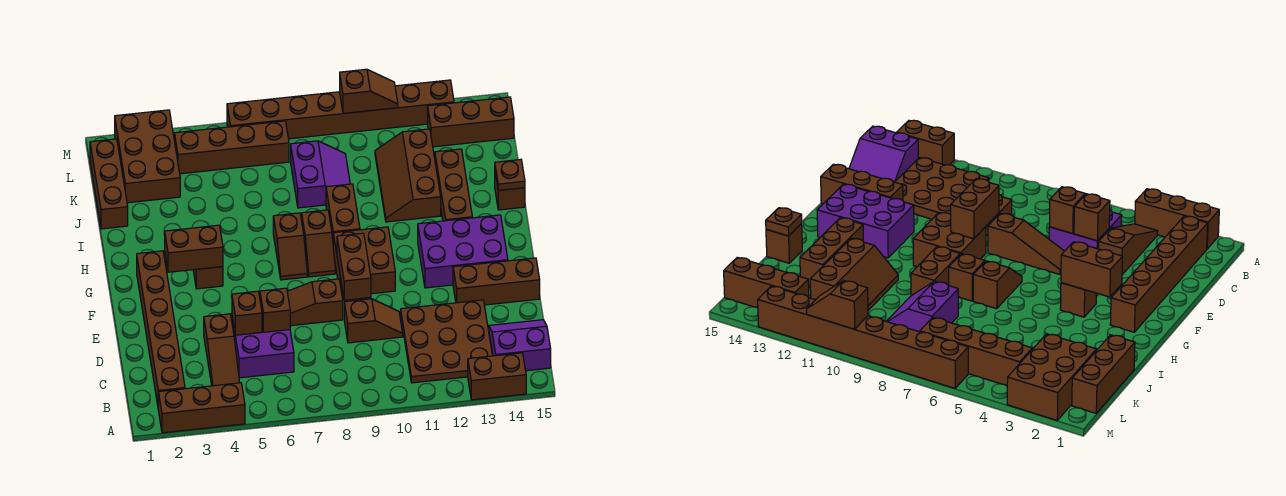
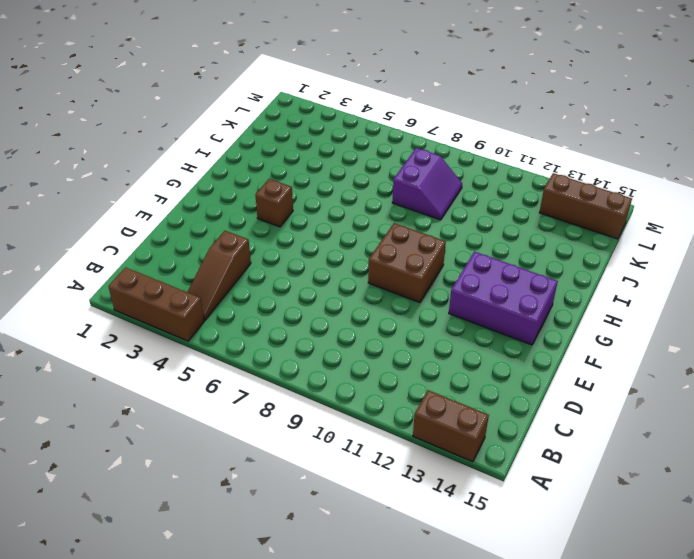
none -> brown 1x6 brick [137,251,185,405]
none -> brown 3x3 plate [401,300,492,383]
none -> purple 2x2 slope [489,320,551,371]
none -> purple 2x2 brick [232,318,294,378]

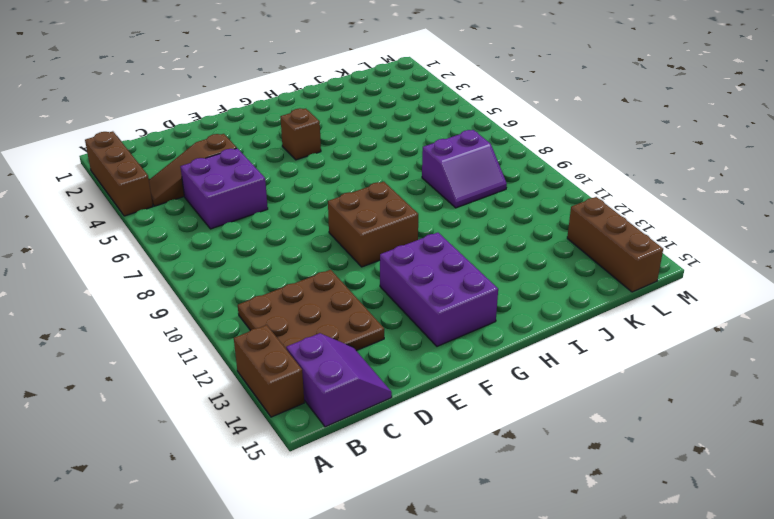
none -> brown 1x6 brick [137,251,185,405]
none -> brown 1x2 slope [344,299,403,343]
none -> brown 1x3 slope [287,279,343,326]
none -> brown 1x3 brick [453,258,540,305]

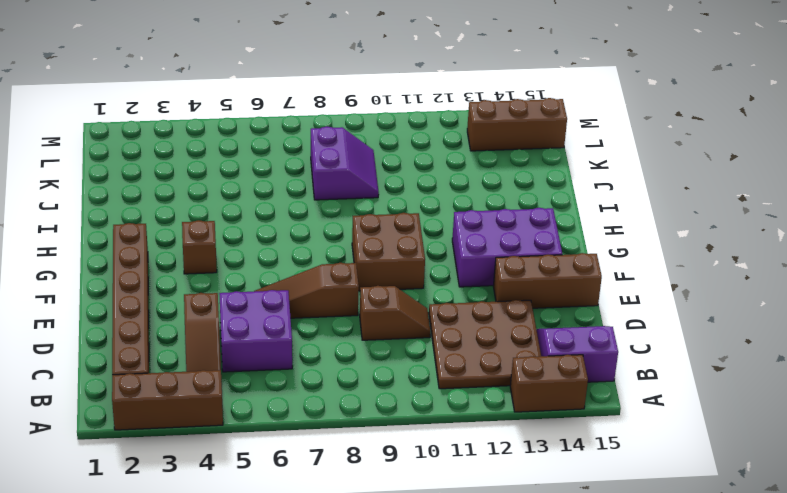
none -> brown 1x2 slope [273,213,307,280]
none -> brown 1x2 slope [302,210,335,277]
none -> brown 1x2 brick [326,184,360,238]
none -> brown 1x3 brick [435,149,472,221]

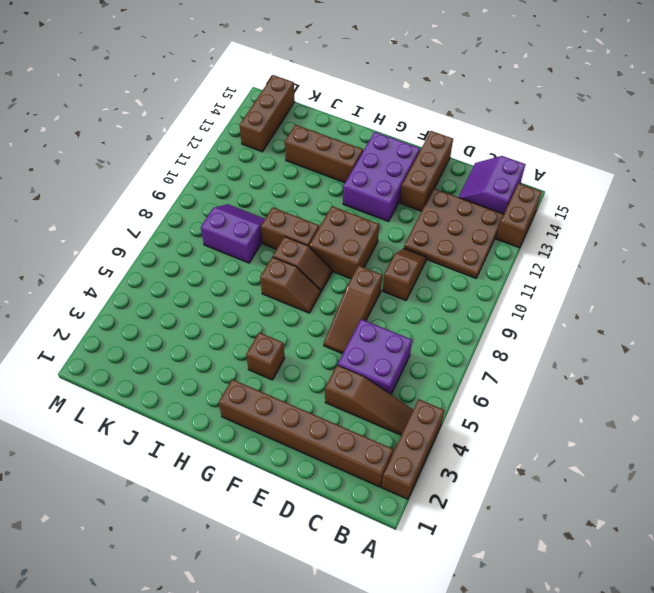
none -> brown 2x3 slope [375,129,441,222]
none -> brown 1x1 brick [495,173,525,210]
none -> brown 1x3 brick [90,139,128,229]
none -> brown 2x3 brick [115,110,180,203]

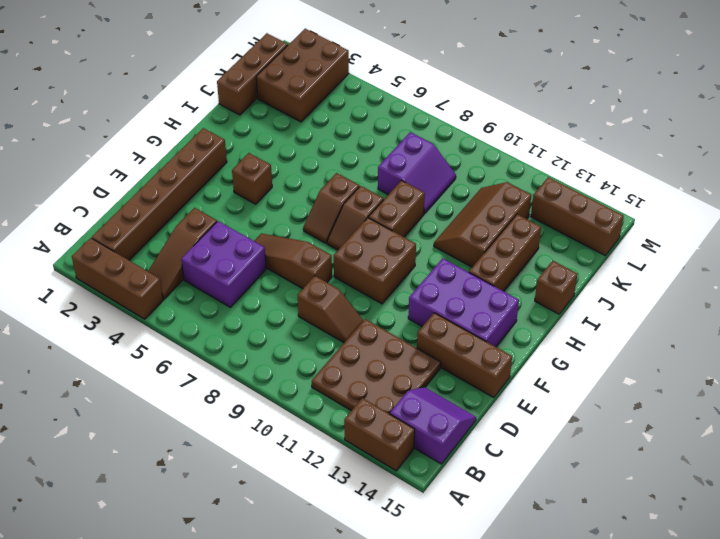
none -> brown 1x4 brick [174,121,289,174]
none -> brown 1x8 brick [227,80,454,139]
none -> brown 1x1 brick [232,291,262,335]
none -> brown 1x1 brick [260,288,290,332]

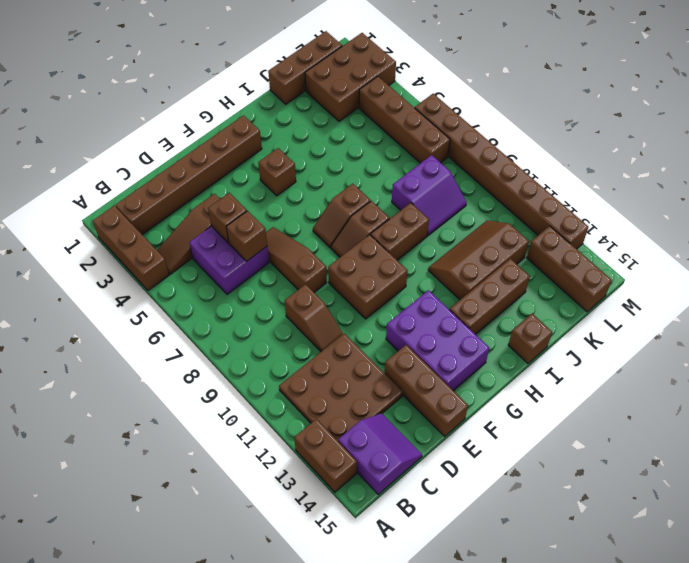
none -> brown 1x2 brick [337,233,371,300]
none -> brown 1x2 brick [165,225,223,272]
none -> brown 1x1 plate [495,159,525,190]
none -> brown 1x2 slope [340,69,398,113]

